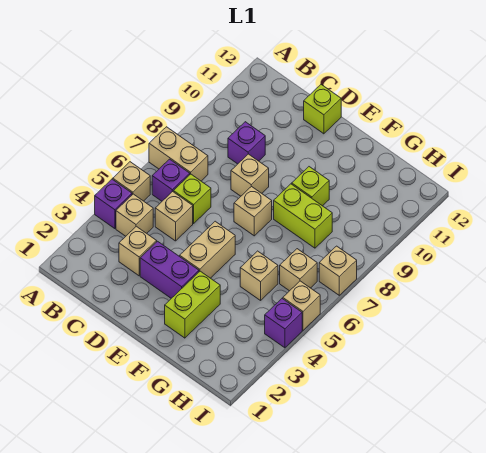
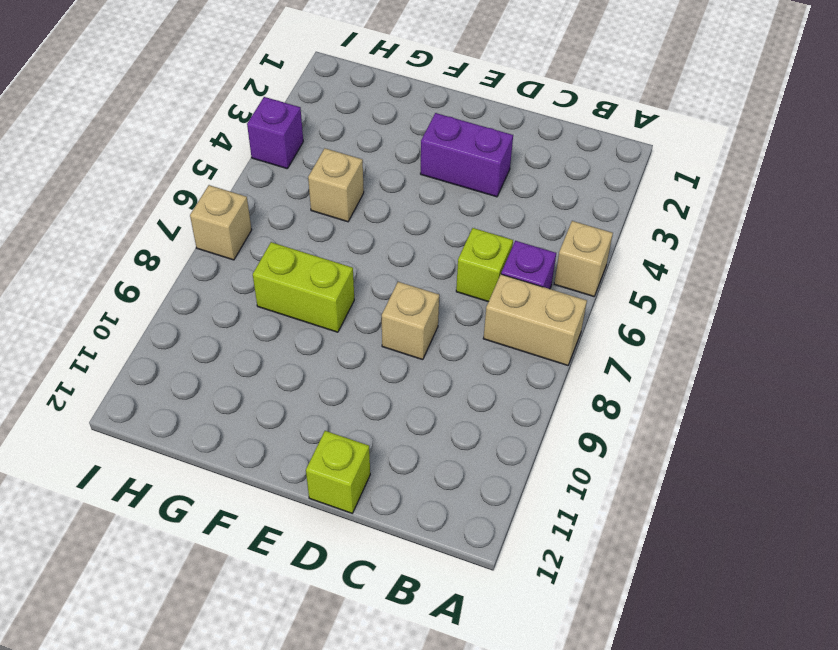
none -> purple 1x1 brick [95,179,132,229]
none -> tan 1x1 brick [116,194,153,236]
none -> tan 1x1 brick [119,226,157,276]

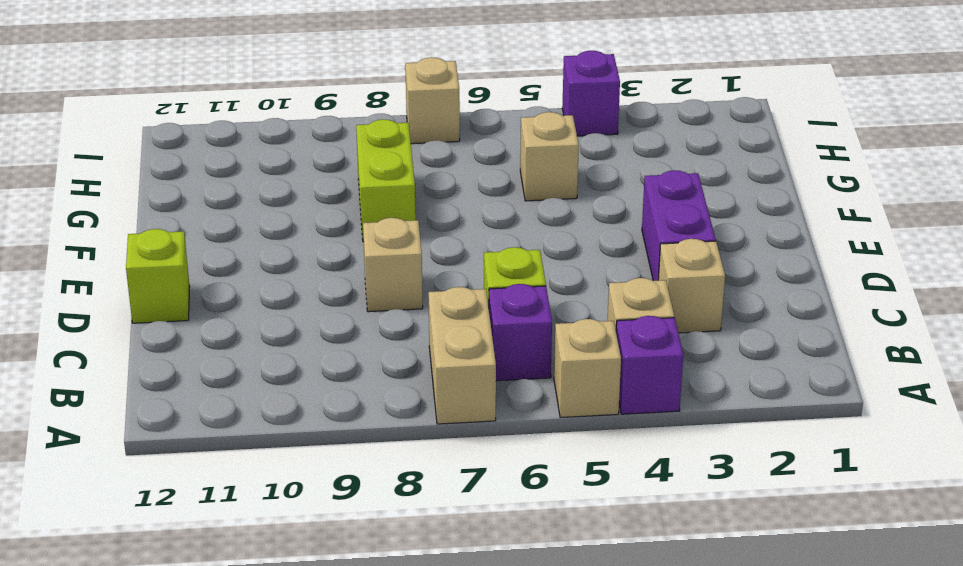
none -> tan 1x1 brick [155,191,193,241]
none -> purple 1x1 brick [228,122,265,164]
none -> tan 1x2 brick [180,221,235,278]

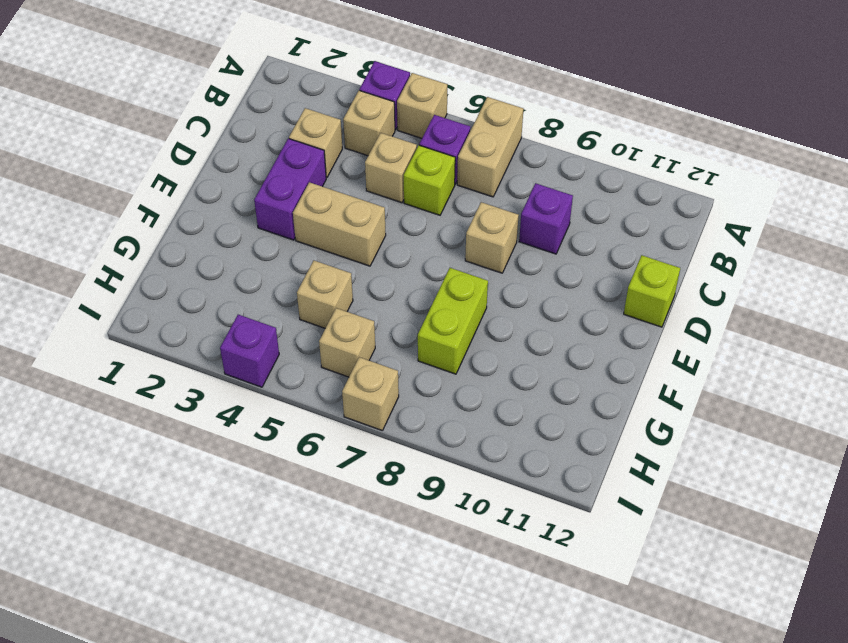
none -> tan 1x1 brick [234,186,272,236]
none -> lime 1x2 brick [165,271,220,338]
none -> lime 1x1 brick [292,167,329,206]

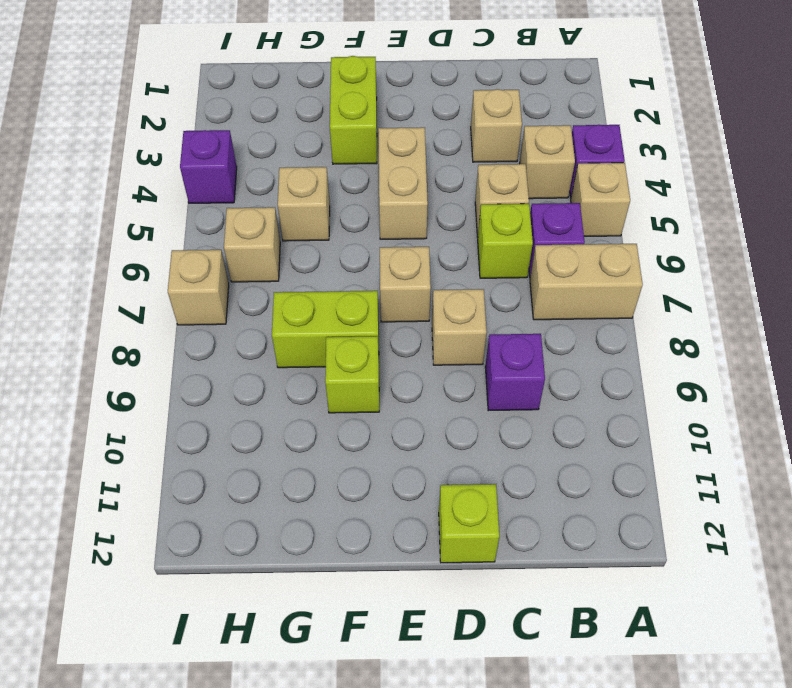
none -> purple 1x2 brick [140,241,199,298]
none -> tan 1x1 brick [283,281,320,330]

